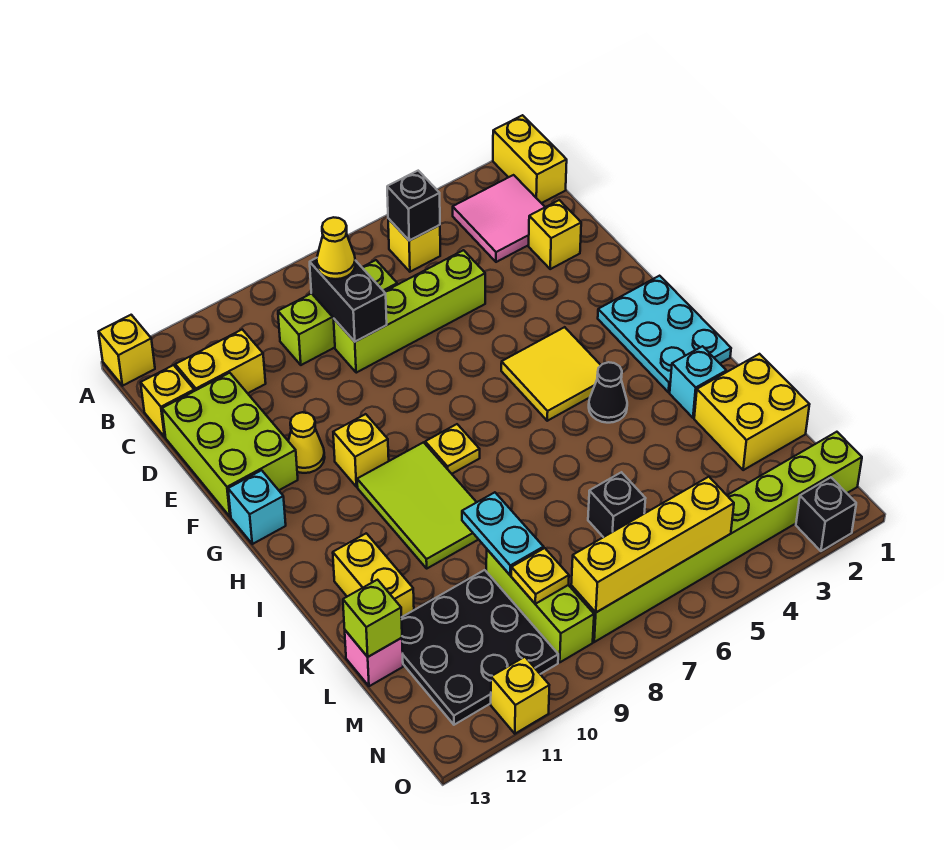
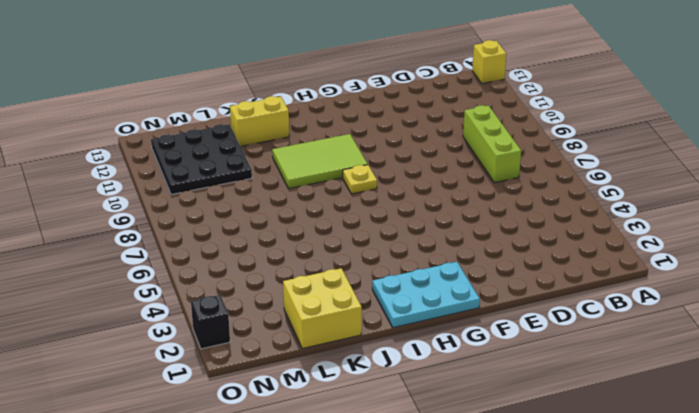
none -> yellow 1x2 brick [493,115,567,203]
none -> pink 2x2 tile [453,175,545,262]
none -> yellow 1x1 brick [388,219,440,272]
none -> yellow 1x2 brick [175,329,266,393]

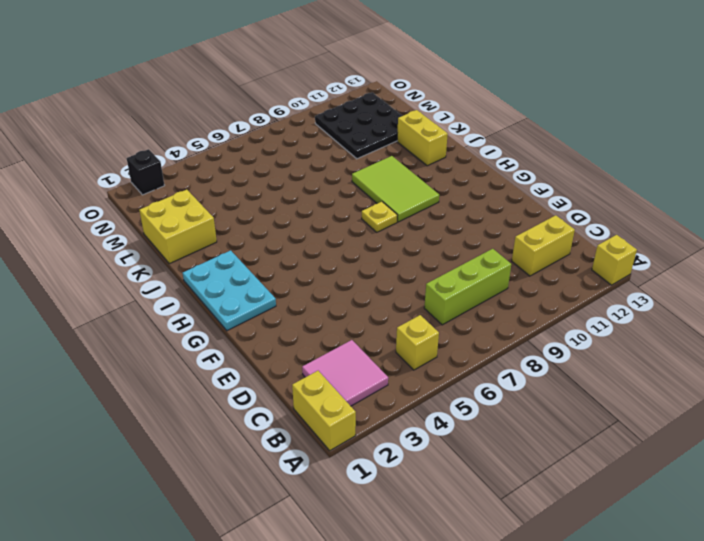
none -> yellow 1x1 brick [141,365,194,437]
none -> yellow 1x1 brick [529,200,581,269]
none -> lime 1x4 brick [334,250,485,373]
none -> lime 2x3 brick [162,373,298,517]

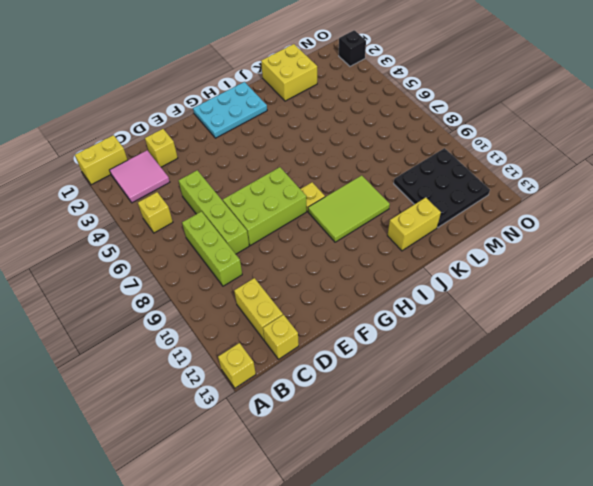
lime 2x3 brick [223,167,307,246] -> lime 2x3 brick moved to [162,373,298,517]
none -> yellow 1x1 cone [288,412,325,473]
none -> yellow 2x2 tile [501,327,601,421]
none -> yellow 1x1 brick [333,414,389,487]
none -> cyan 1x1 brick [228,470,286,544]

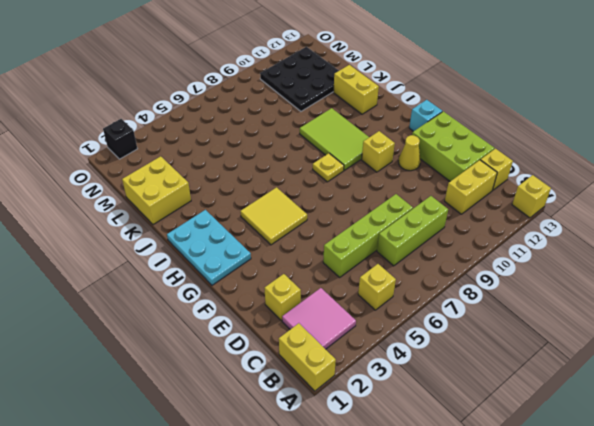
none -> black 1x1 cone [589,362,627,423]
none -> cyan 1x1 brick [670,346,726,418]
none -> black 1x1 brick [588,472,646,537]
none -> lime 1x3 brick [486,550,594,662]

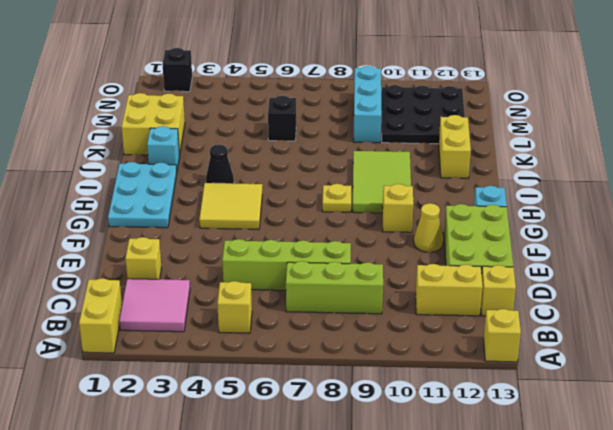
cyan 1x3 brick [353,66,381,143] -> lime 1x3 brick [486,550,594,662]
none -> pink 1x1 brick [345,630,403,686]
none -> lime 1x8 brick [571,432,862,642]
none -> yellow 1x1 brick [491,657,549,734]
none -> black 1x1 brick [387,171,440,241]

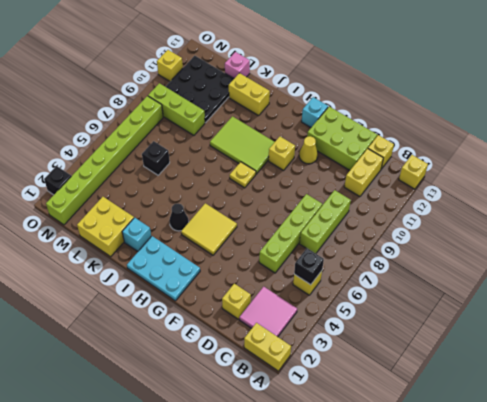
none -> black 1x2 brick [310,258,387,342]
none -> cyan 1x2 plate [462,492,544,575]
none -> lime 1x1 brick [343,580,402,657]
none -> yellow 1x1 plate [511,548,569,604]

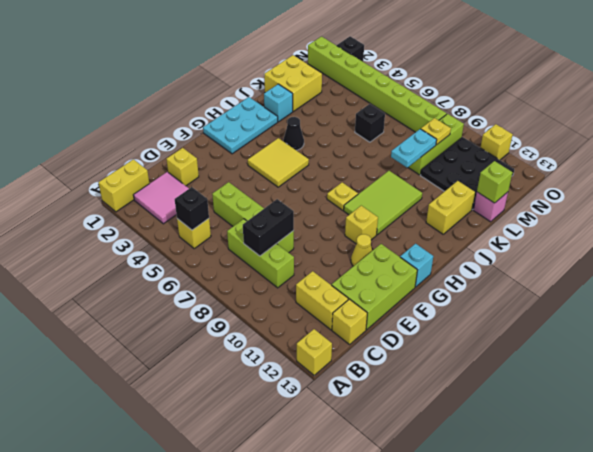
none -> yellow 1x4 brick [571,477,734,612]
none -> yellow 1x1 cone [317,217,355,279]

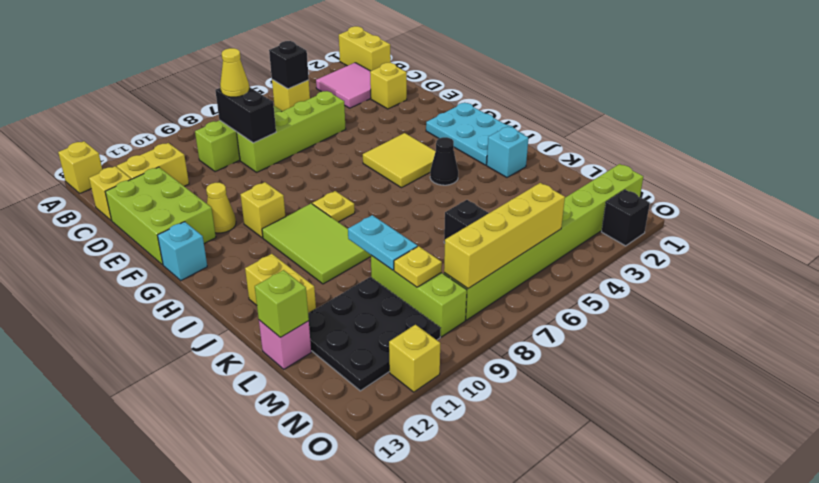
none -> yellow 2x2 brick [694,354,810,470]

